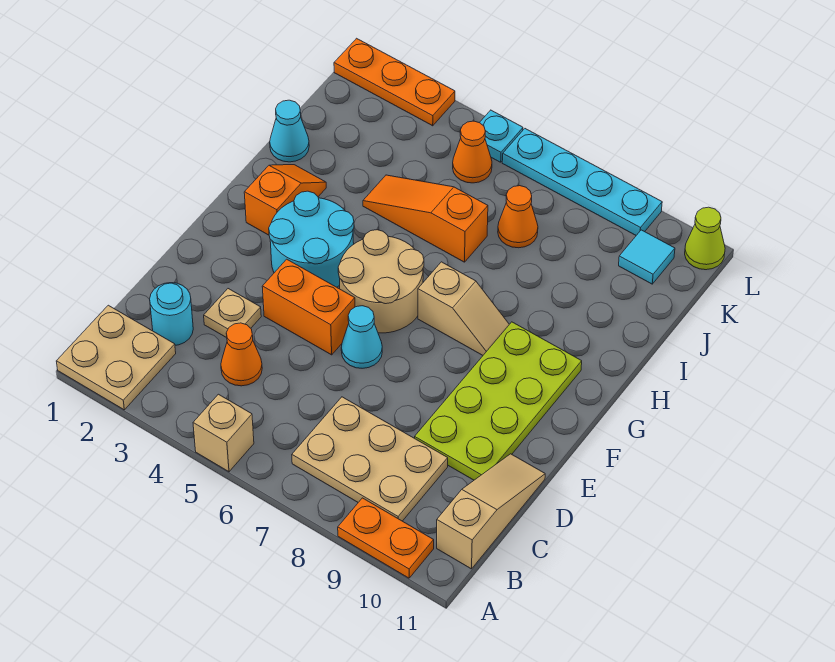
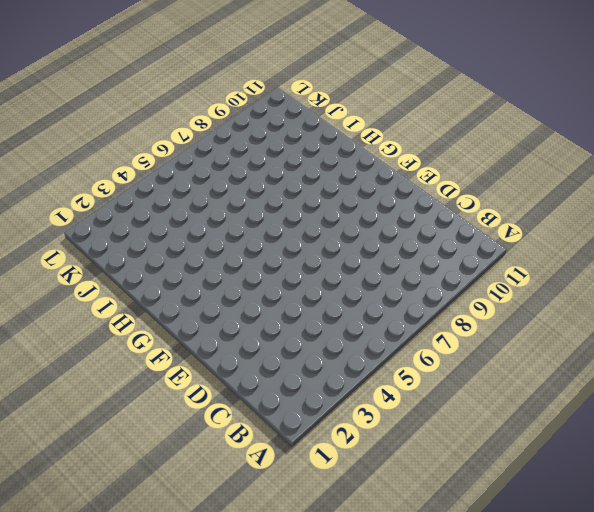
none -> tan 2x2 plate [56,305,176,410]
none -> tan 1x1 brick [193,394,254,472]
none -> orange 1x2 plate [338,498,434,578]

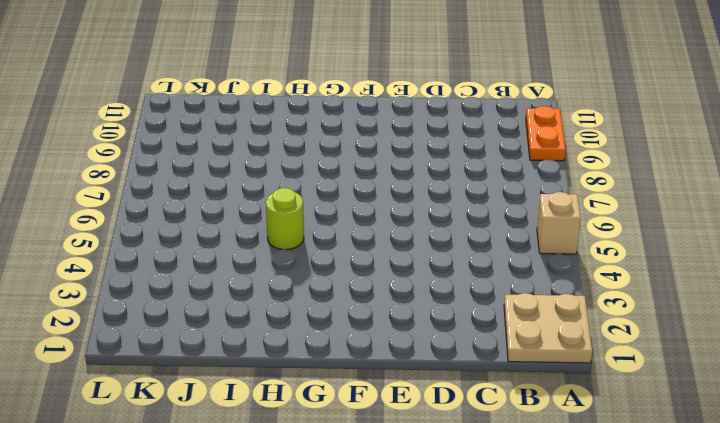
lime 1x1 round brick [266,188,304,250] -> none
none -> tan 2x3 plate [292,397,448,521]
none -> tan 1x3 slope [437,454,545,569]
none -> cyan 1x1 round brick [150,283,193,345]

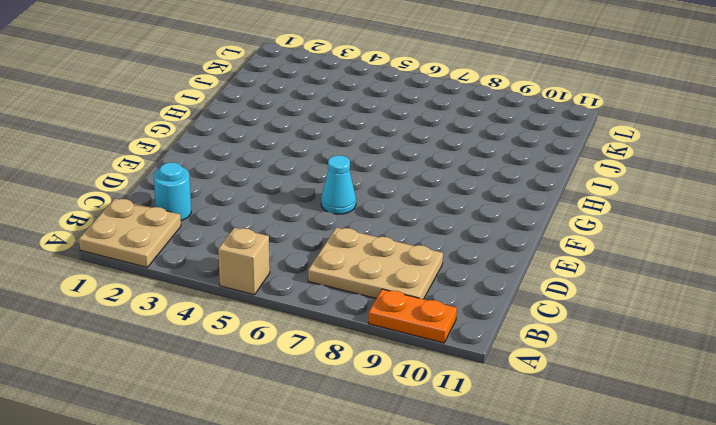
none -> tan 1x3 slope [437,454,545,569]
none -> orange 1x1 cone [221,323,262,386]
none -> tan 1x1 plate [204,289,261,338]

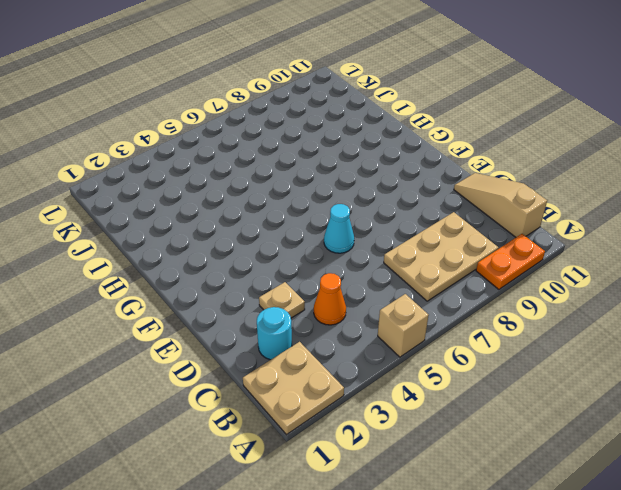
none -> lime 2x4 plate [415,322,582,480]
none -> orange 1x2 brick [262,259,355,355]
none -> cyan 2x2 round brick [269,191,354,287]

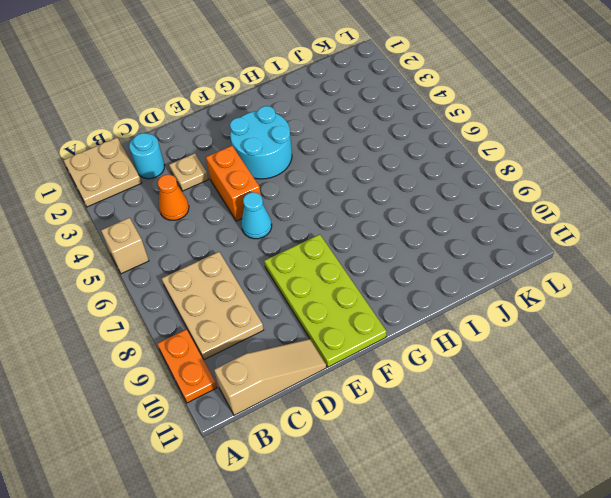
lime 2x4 plate [264,234,386,367] -> lime 2x4 plate turned to [415,322,582,480]
none -> tan 2x2 round brick [338,230,424,333]
none -> orange 1x2 slope [244,165,326,235]
none -> tan 1x2 slope [418,262,509,355]

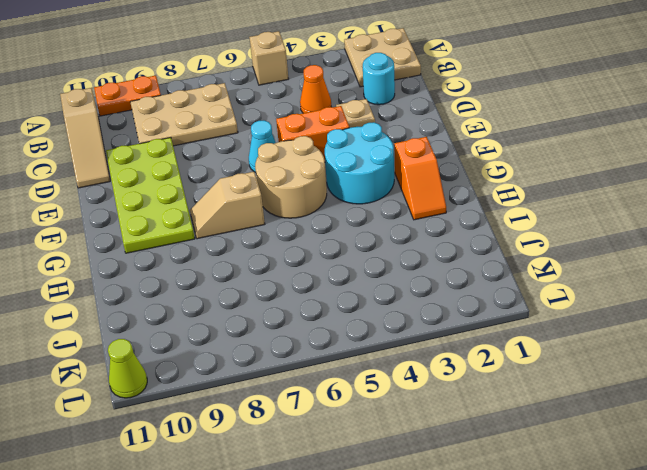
none -> cyan 1x1 cone [270,100,309,162]
none -> orange 1x3 slope [363,175,488,262]
none -> orange 1x1 cone [498,186,538,248]

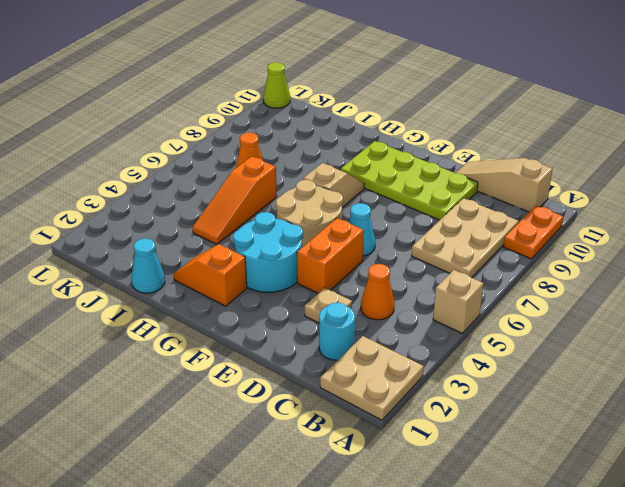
none -> orange 1x1 cone [453,121,492,183]
none -> cyan 1x1 tile [619,230,675,284]
none -> orange 1x3 plate [334,38,455,126]

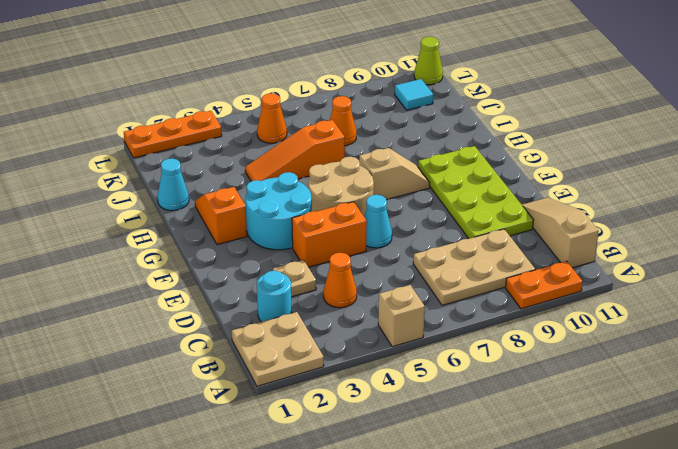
none -> cyan 1x1 plate [480,110,523,162]
none -> cyan 1x4 plate [502,129,662,235]

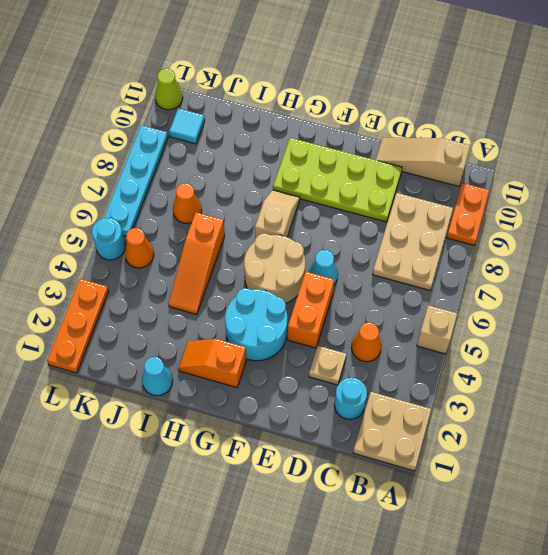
cyan 1x1 round brick [92,218,125,260] -> cyan 1x1 plate [480,110,523,162]

